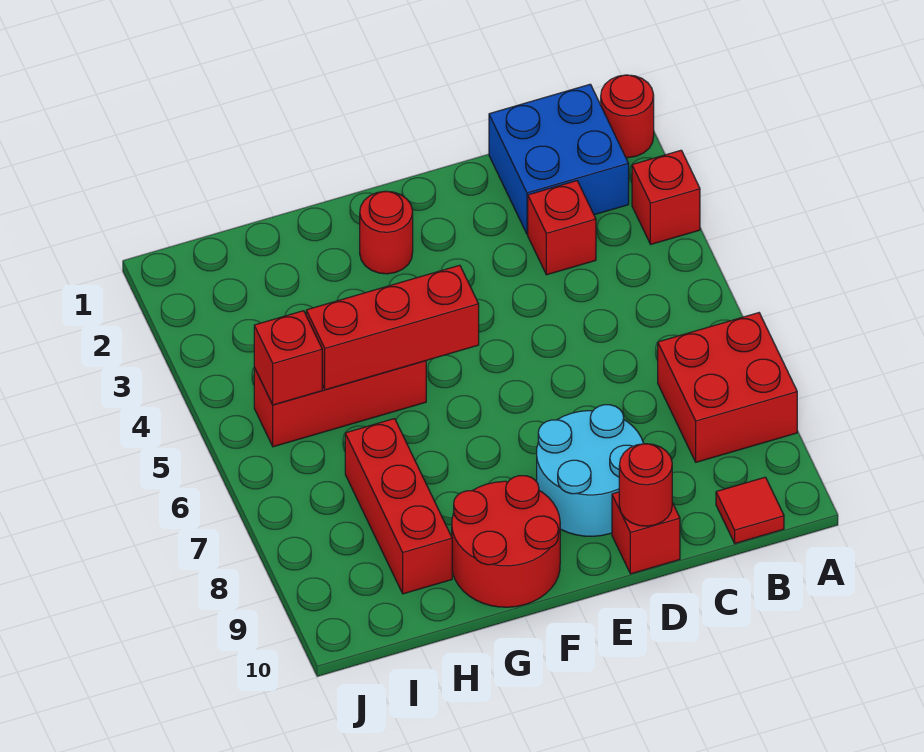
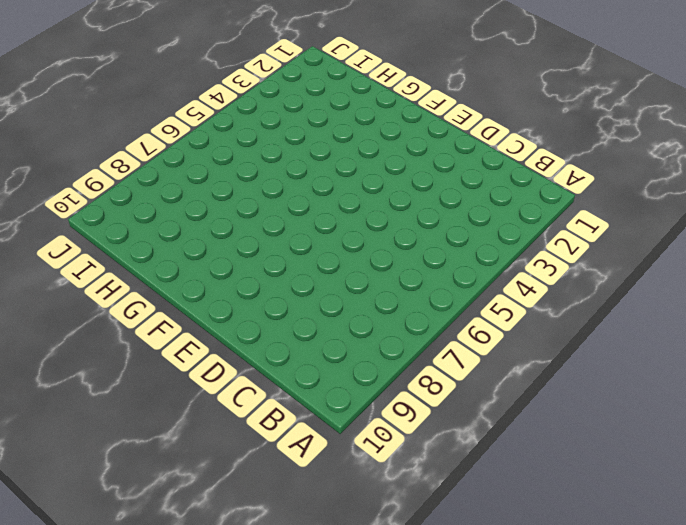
none -> red 1x1 round brick [601,75,654,158]
none -> red 1x1 brick [632,150,700,244]
none -> red 2x2 brick [658,313,797,462]

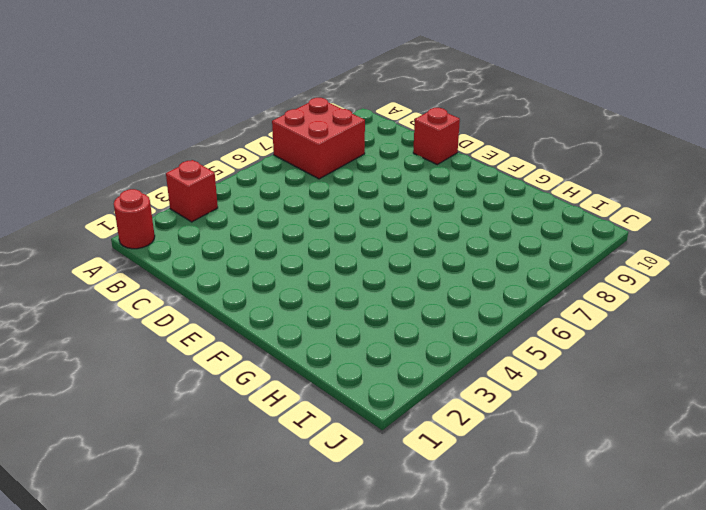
none -> blue 2x2 brick [489,84,629,234]
none -> red 1x1 tile [716,477,784,543]
none -> red 1x1 brick [528,181,596,275]

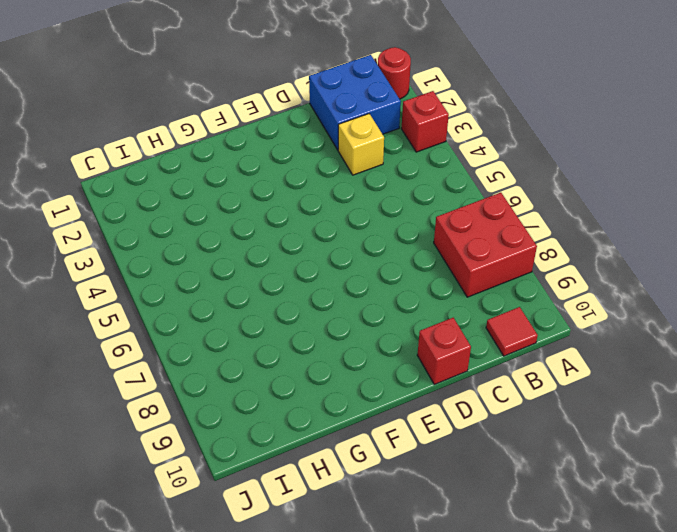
yellow 1x1 brick [338,114,384,175] -> red 1x1 brick [528,181,596,275]
none -> cyan 2x2 round brick [537,405,644,536]
none -> red 1x1 round brick [360,191,413,274]
none -> red 2x2 round brick [452,476,560,607]

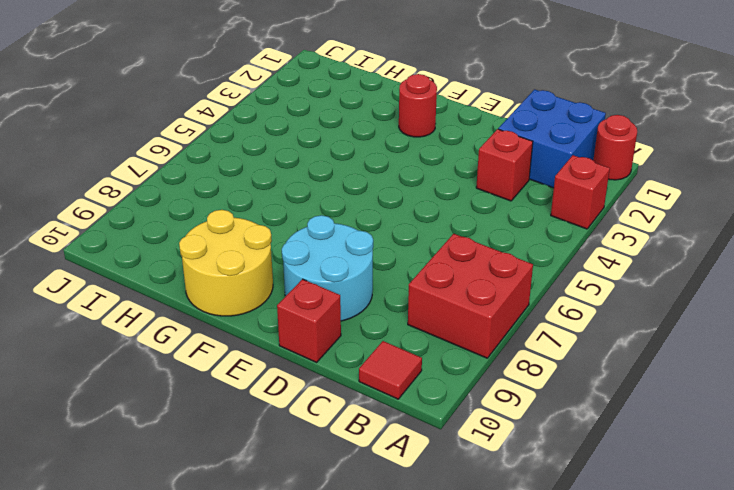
yellow 2x2 round brick [179,210,273,316] -> red 2x2 round brick [452,476,560,607]
none -> red 1x3 brick [254,361,426,447]
none -> red 1x3 brick [345,419,452,594]
none -> red 1x1 round brick [619,444,672,526]

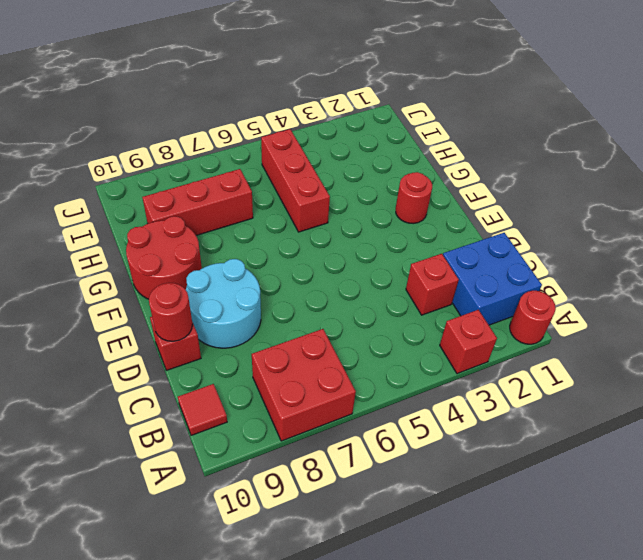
none -> red 1x3 brick [306,265,479,390]
none -> red 1x1 brick [254,311,322,405]

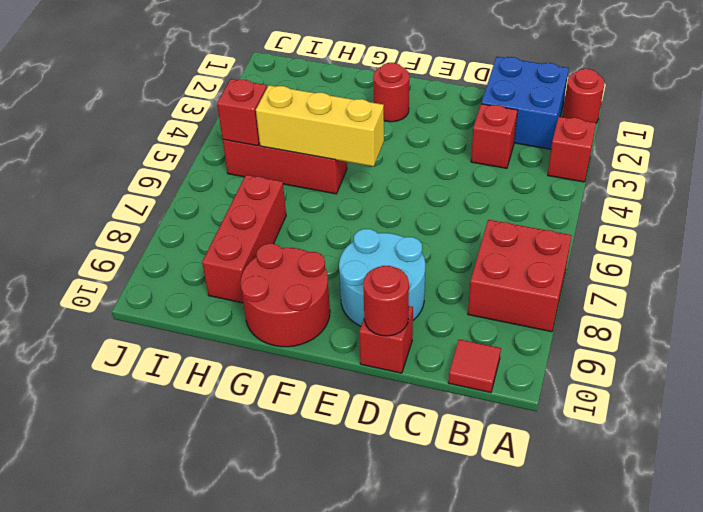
yellow 1x3 brick [256,85,384,166] -> red 1x3 brick [306,265,479,390]

